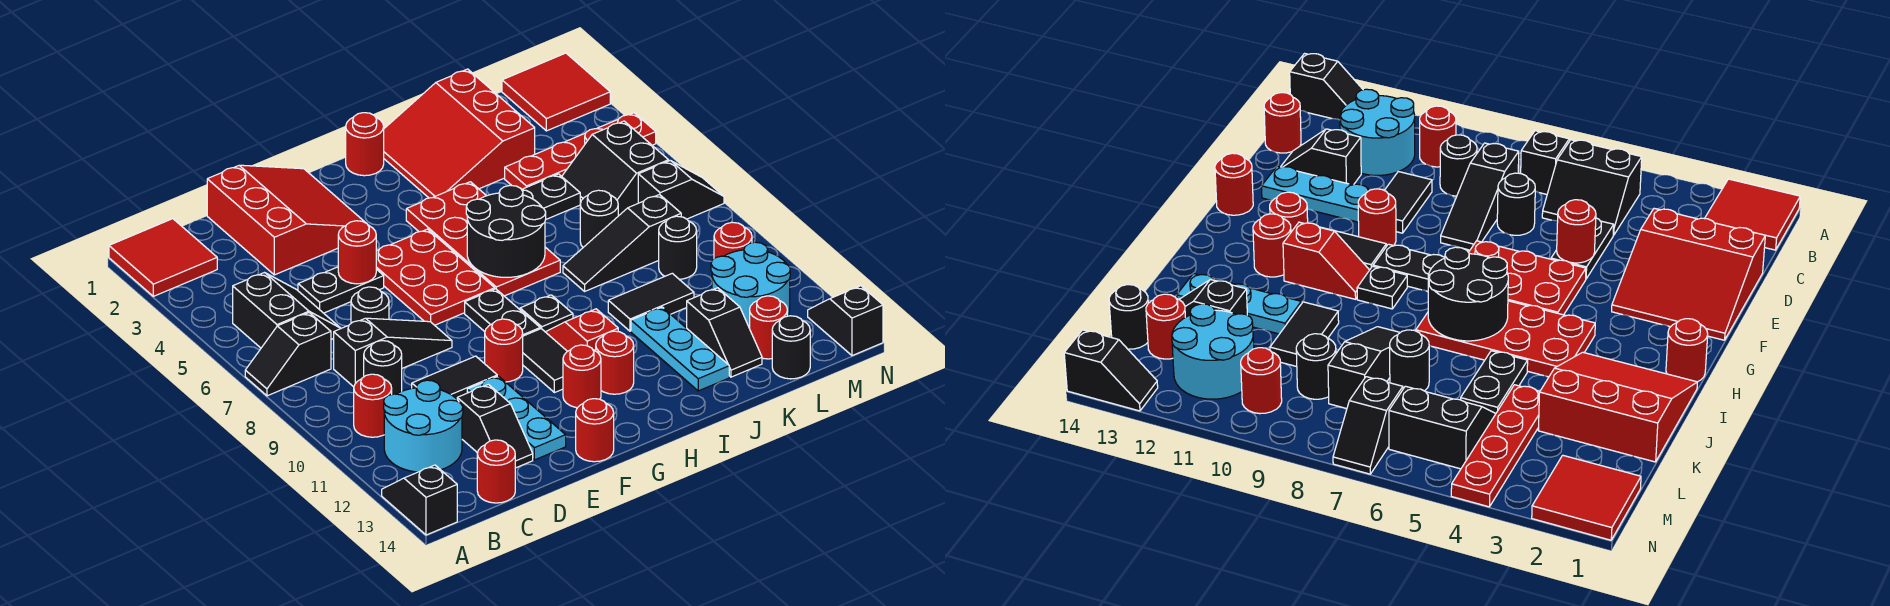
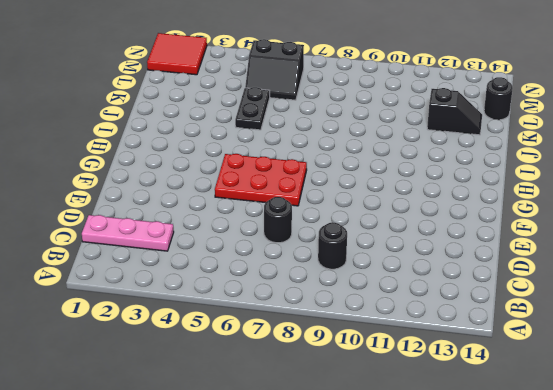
pink 1x3 plate [82,215,174,251] -> none
none -> red 2x2 tile [109,219,217,296]
none -> black 1x2 slope [245,313,331,396]
none -> black 1x2 slope [382,465,457,535]
none -> black 2x2 slope [233,273,341,348]

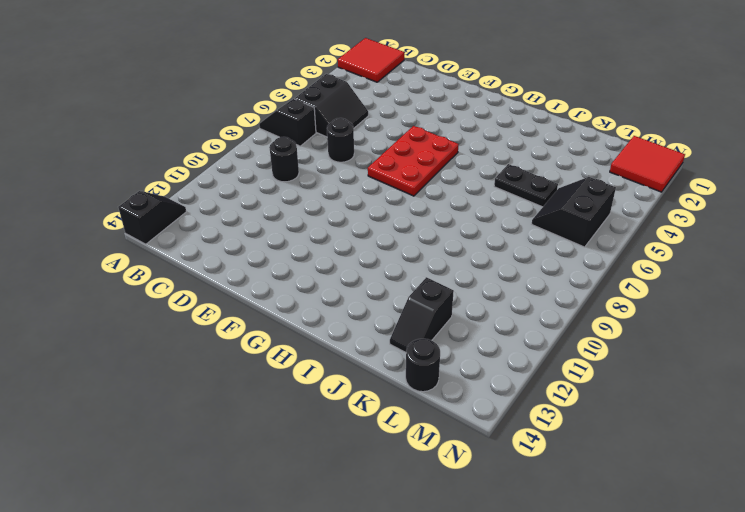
none -> red 1x1 round brick [354,374,392,437]
none -> cyan 2x2 round brick [384,380,463,472]
none -> black 1x3 slope [334,318,452,387]
none -> red 1x1 round brick [477,440,515,503]

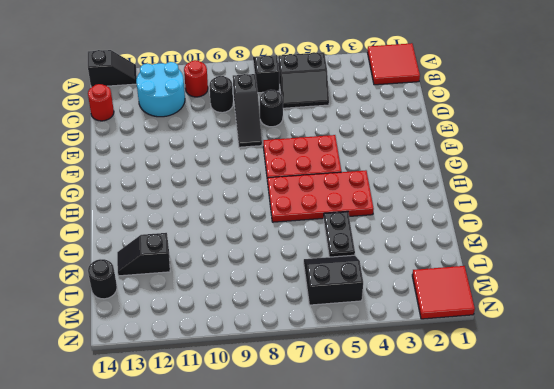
none -> red 3x3 slope [207,165,364,275]
none -> black 1x2 plate [298,267,384,313]
none -> black 1x2 tile [412,356,497,399]
none -> black 1x2 slope [457,384,533,468]

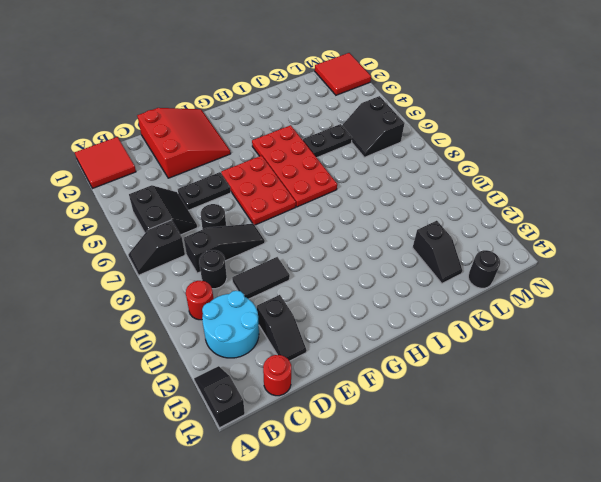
none -> cyan 1x3 plate [467,376,566,460]
none -> red 1x1 round brick [485,319,523,382]
none -> red 1x1 round brick [576,399,614,462]
none -> black 1x2 plate [465,289,540,336]

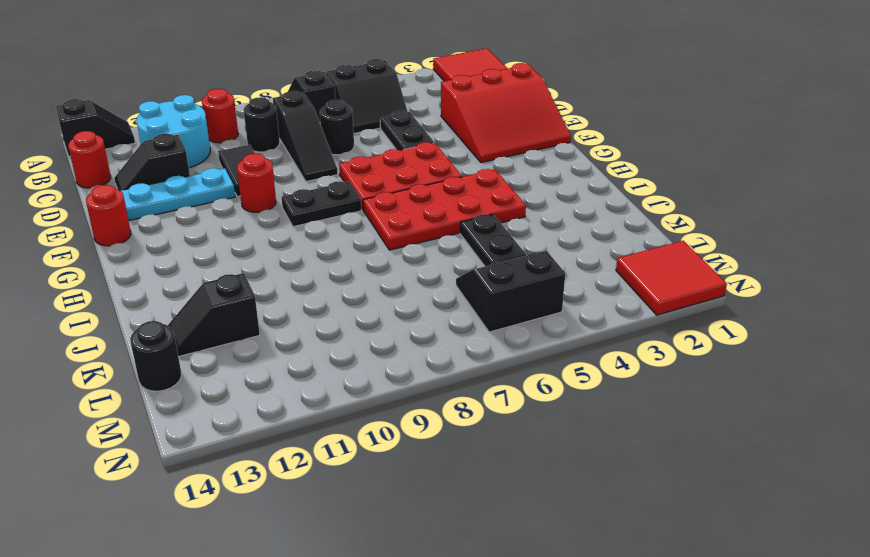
none -> black 1x2 tile [523,329,567,393]
none -> red 1x1 round brick [563,345,601,408]
none -> red 1x1 round brick [346,113,384,176]
none -> black 1x1 plate [520,295,573,332]

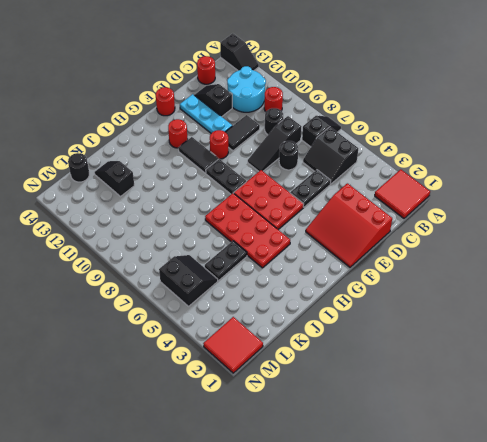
none -> red 1x1 round brick [346,113,384,176]
none -> black 1x1 plate [520,295,573,332]
none -> red 1x2 slope [546,309,618,351]
none -> red 1x1 round brick [596,331,634,394]

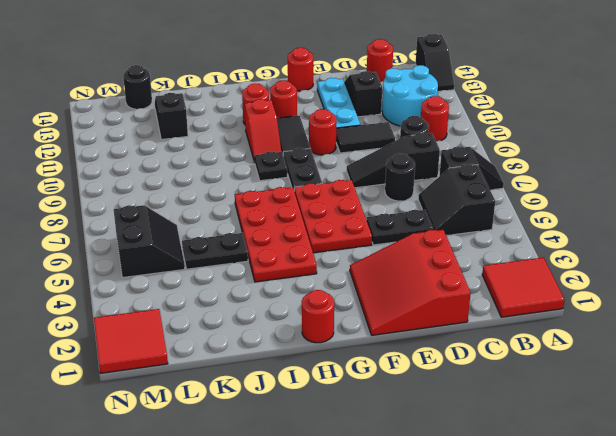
none -> red 3x3 slope [384,69,535,198]
none -> black 1x3 slope [563,195,681,291]
none -> black 1x2 tile [608,273,694,331]
none -> cyan 1x3 plate [631,307,729,391]

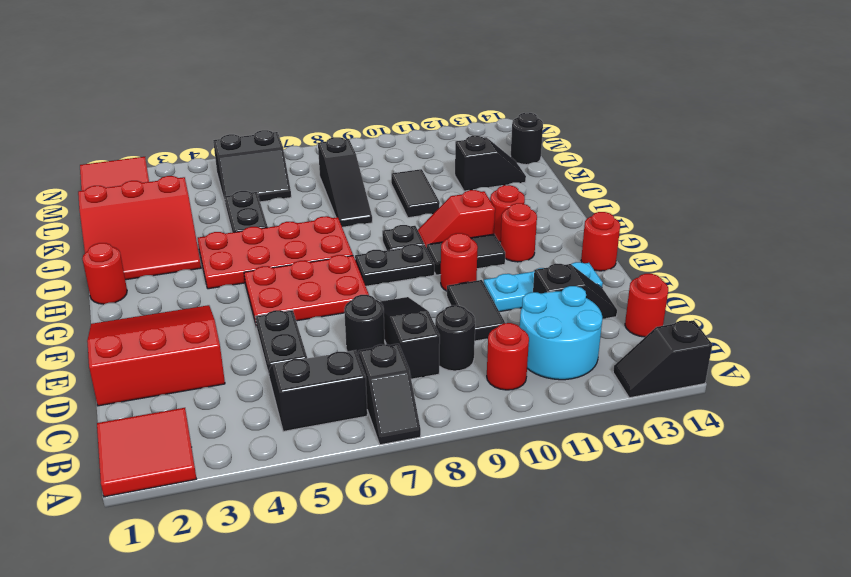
none -> cyan 1x3 plate [631,307,729,391]
none -> red 1x4 plate [505,113,656,189]
none -> black 1x1 round brick [580,190,618,247]
none -> black 1x1 round brick [659,216,697,279]

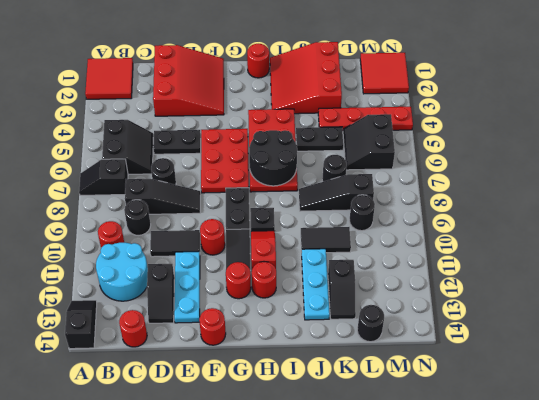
none -> cyan 2x2 round brick [711,242,790,328]
none -> red 1x1 round brick [750,296,787,359]
none -> black 1x2 slope [638,161,724,219]
none -> red 1x1 round brick [714,222,752,259]

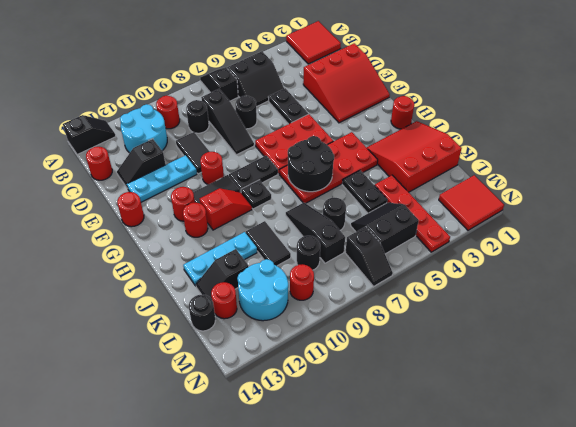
none -> black 1x2 slope [808,286,883,356]
none -> red 1x1 round brick [338,221,376,284]

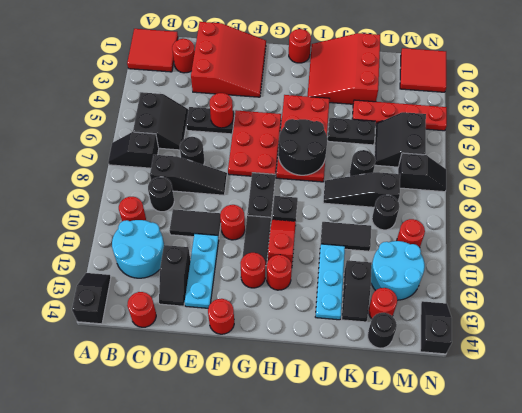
red 1x1 round brick [172,39,195,73] -> none

